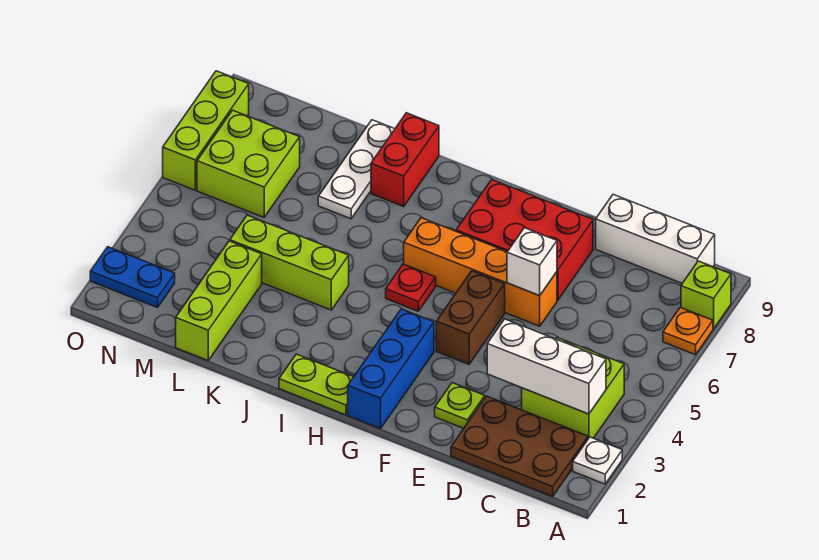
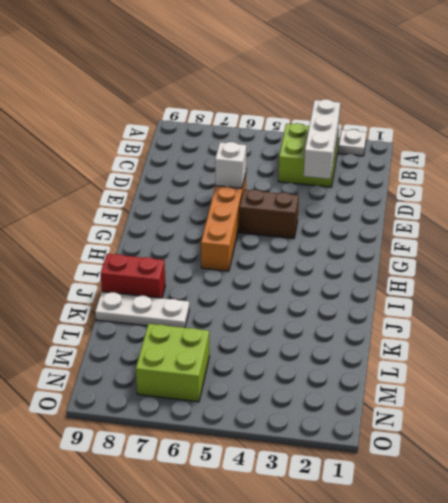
none -> orange 1x1 plate [663,308,713,355]
none -> lime 1x1 brick [681,261,731,329]
none -> brown 2x3 plate [451,396,588,496]

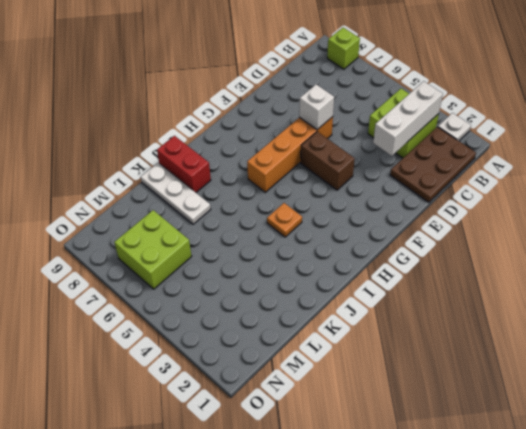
orange 1x1 plate [267,203,302,237] -> orange 1x1 plate moved to [663,308,713,355]
none -> white 1x3 brick [596,194,715,283]
none -> lime 1x1 plate [435,383,485,428]
none -> red 2x3 brick [456,180,593,300]

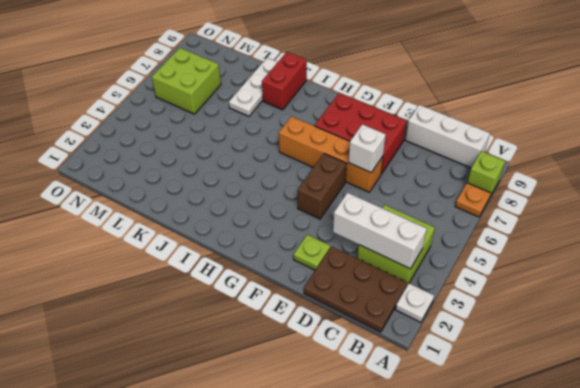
none -> blue 1x3 brick [348,309,434,429]
none -> lime 1x2 plate [279,354,353,415]
none -> red 1x1 plate [386,264,436,311]

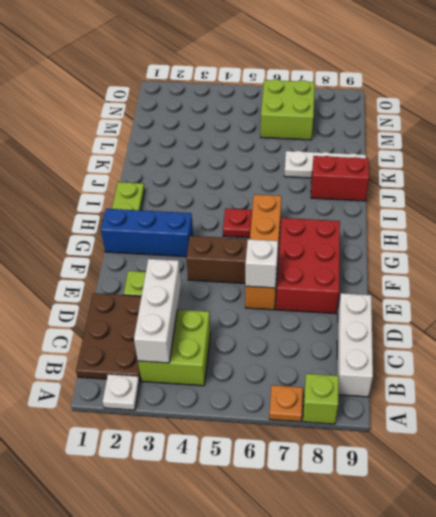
none -> lime 1x3 brick [230,215,349,310]
none -> lime 1x3 brick [176,241,262,360]
none -> blue 1x2 plate [90,247,175,308]

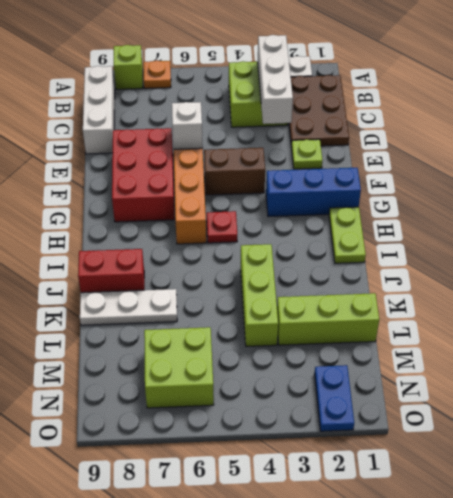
none -> lime 1x3 brick [163,71,249,190]

